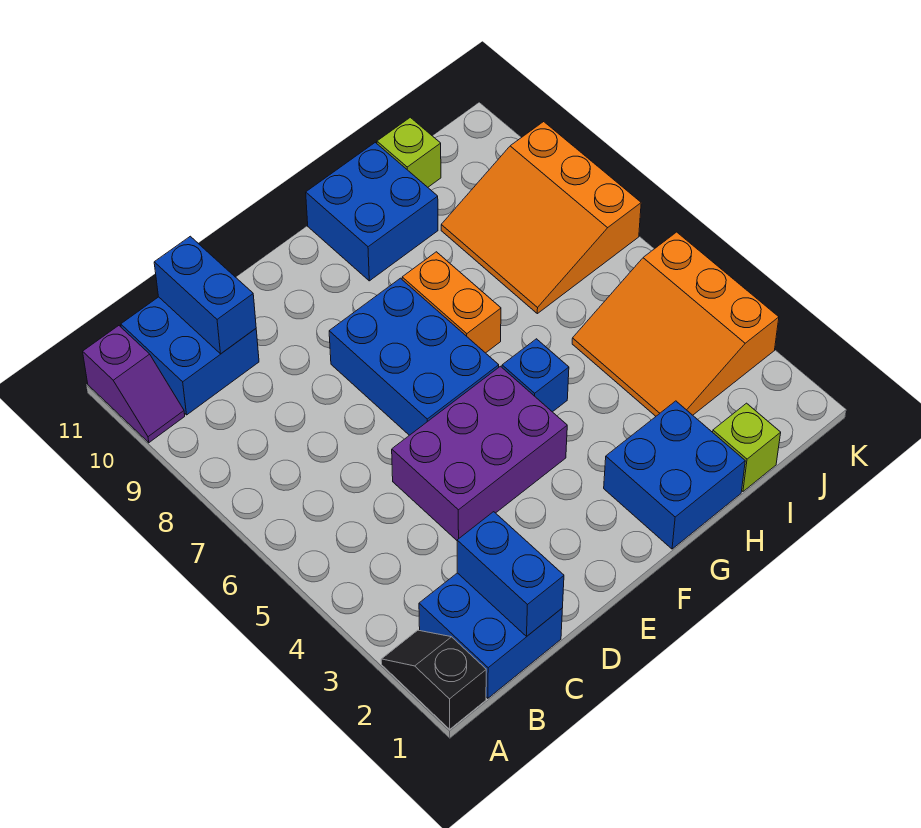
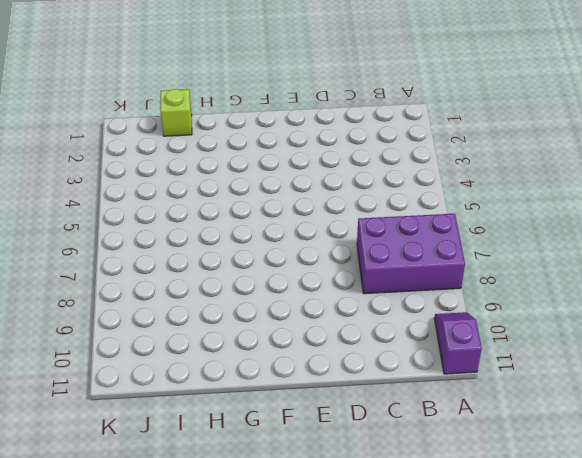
purple 2x3 brick [357,214,465,294] -> purple 2x3 brick moved to [392,366,567,540]
none -> black 1x2 slope [381,630,486,729]
none -> blue 2x2 brick [419,573,562,698]
none -> blue 2x2 brick [121,297,259,415]

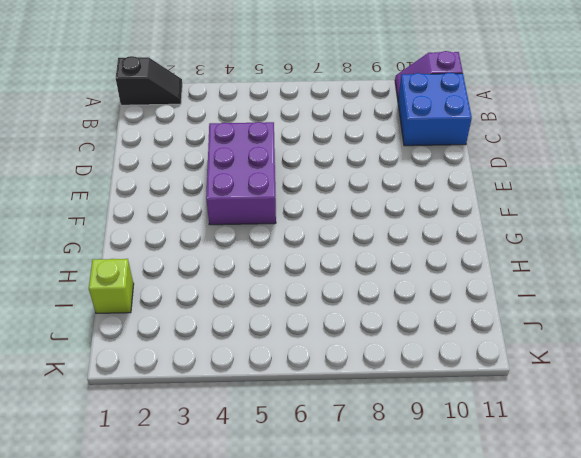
none -> blue 2x2 brick [419,573,562,698]
none -> blue 2x3 brick [329,278,499,435]
none -> blue 2x2 brick [604,401,745,549]

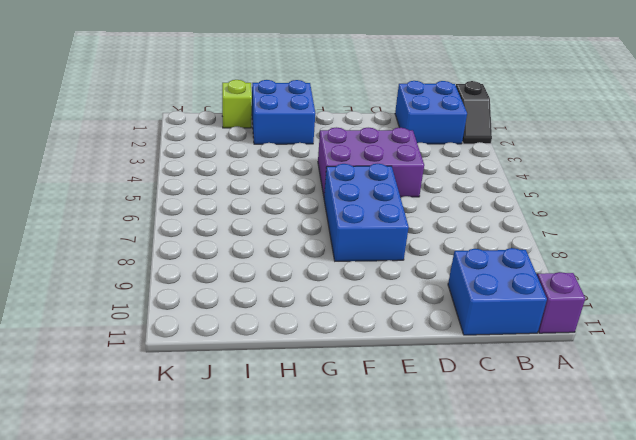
none -> blue 1x1 brick [502,339,569,412]
none -> orange 1x2 brick [402,252,501,353]
none -> blue 2x2 brick [306,143,438,281]

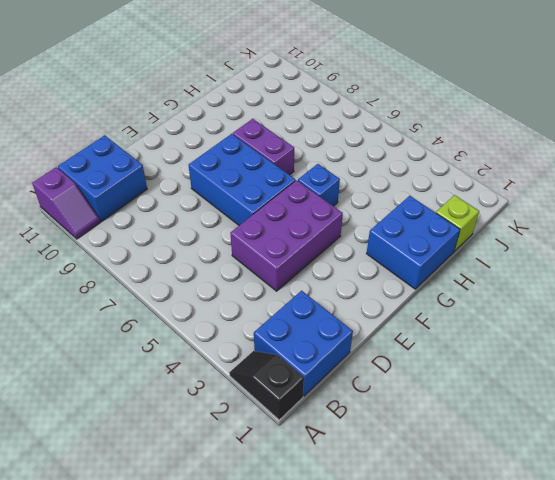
purple 1x2 brick [233,119,294,175] -> orange 1x2 brick [402,252,501,353]
none -> blue 2x2 brick [306,143,438,281]
none -> orange 3x3 slope [572,232,779,416]
none -> orange 3x3 slope [441,122,641,314]

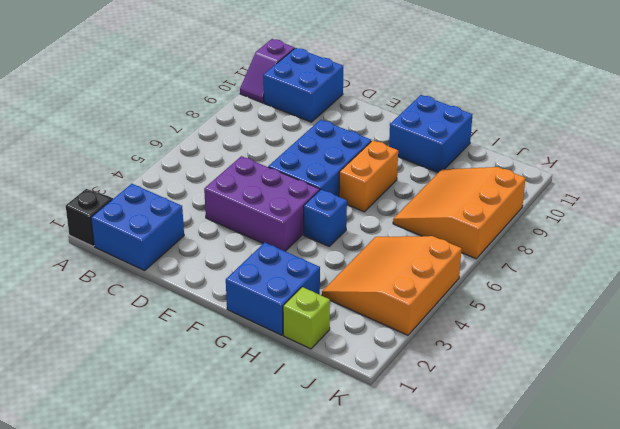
none -> lime 1x1 brick [377,117,441,187]
none -> blue 1x2 brick [457,512,564,636]
none -> blue 1x2 brick [154,236,256,354]

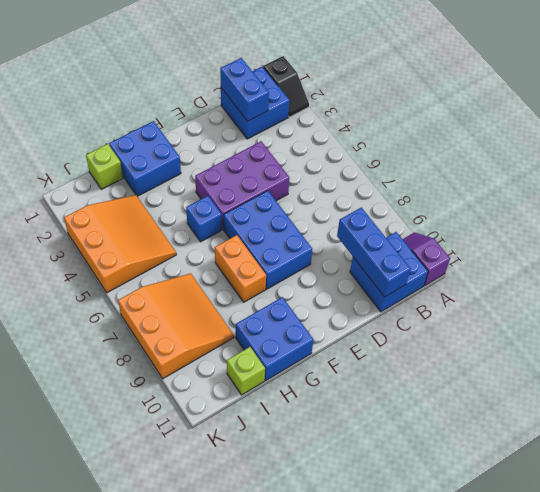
blue 1x3 brick [337,207,411,297] -> blue 1x2 brick [154,236,256,354]

